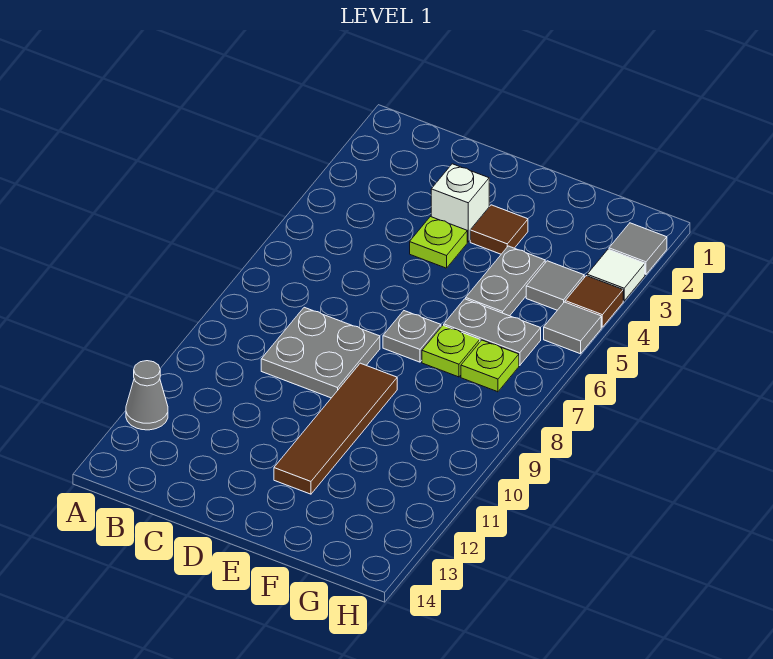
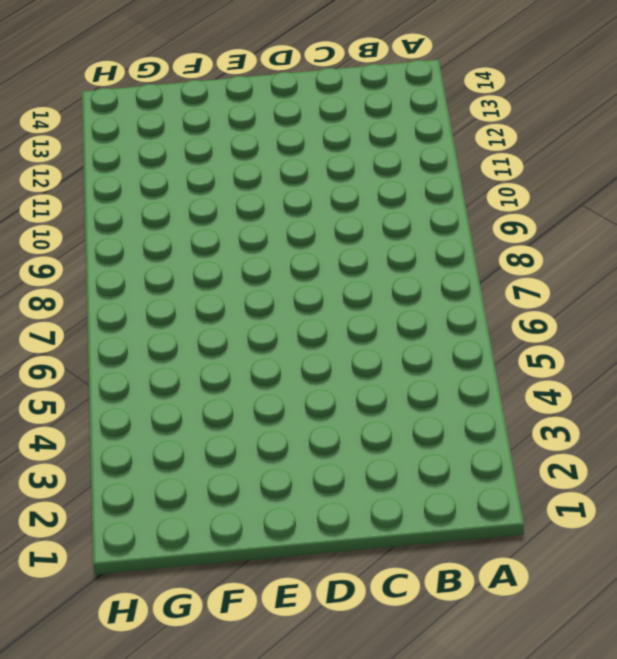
none -> grey 1x1 cone [126,361,168,430]
none -> grey 2x2 plate [261,307,380,398]
none -> white 1x1 brick [431,164,489,242]

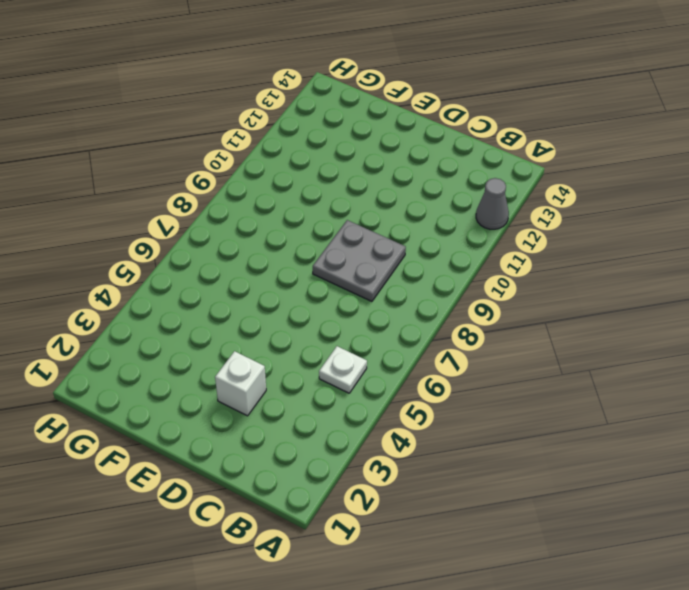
white 1x1 plate [319,346,367,393] -> none
none -> lime 1x1 plate [410,217,467,268]
none -> brown 1x1 tile [470,205,528,254]
none -> grey 1x1 plate [383,311,441,362]

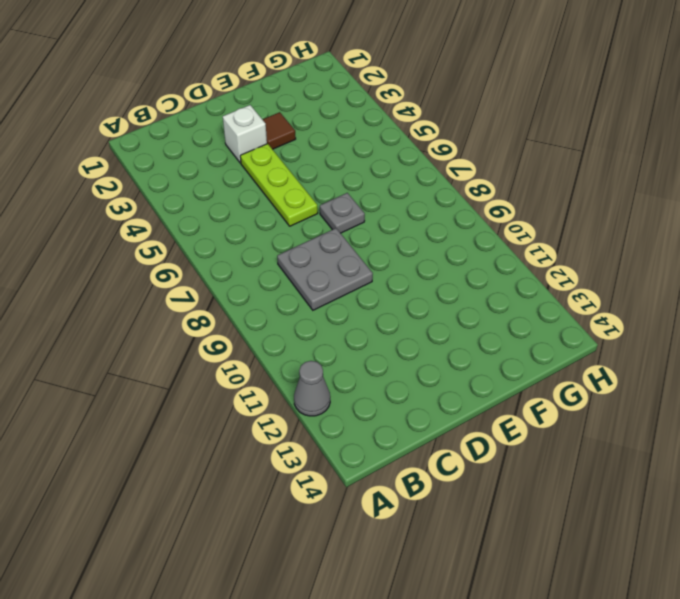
lime 1x3 plate [240,144,318,226] -> lime 1x1 plate [410,217,467,268]
none -> brown 1x4 tile [274,363,397,494]
none -> grey 1x2 plate [466,246,545,316]
none -> grey 1x2 plate [444,299,541,365]

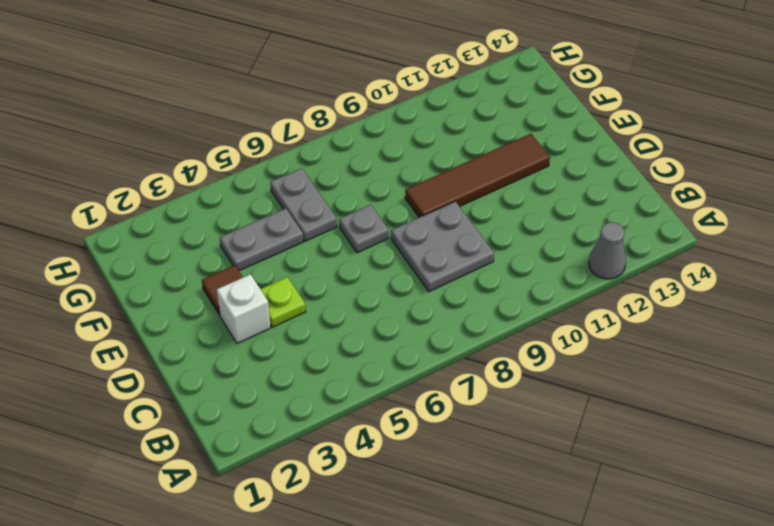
none -> lime 1x1 plate [422,325,480,377]
none -> grey 1x1 tile [526,261,584,310]
none -> lime 1x1 plate [461,340,519,392]

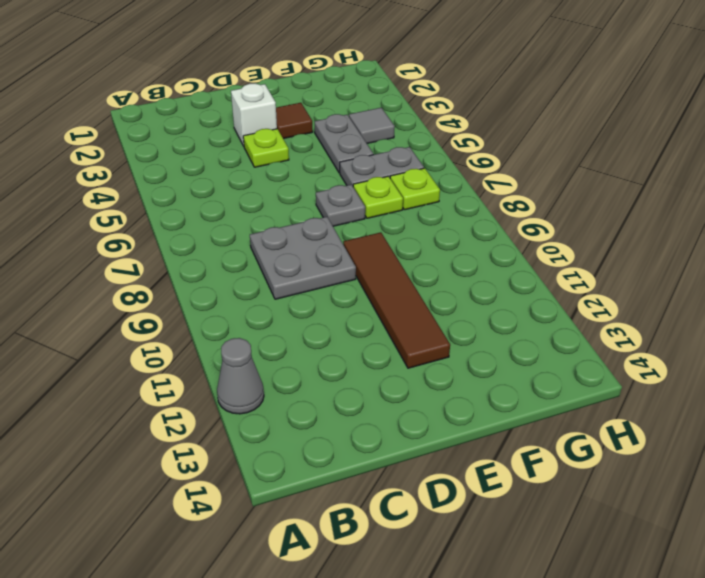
none -> grey 1x1 tile [609,223,667,274]
none -> white 1x1 tile [587,249,645,301]
none -> brown 1x1 tile [565,276,623,327]

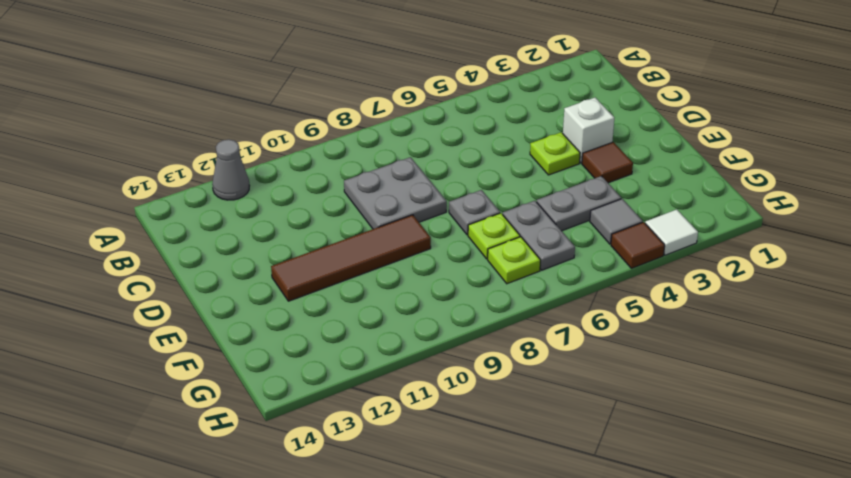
none -> grey 1x1 tile [609,223,667,274]
none -> grey 1x1 tile [544,302,601,354]

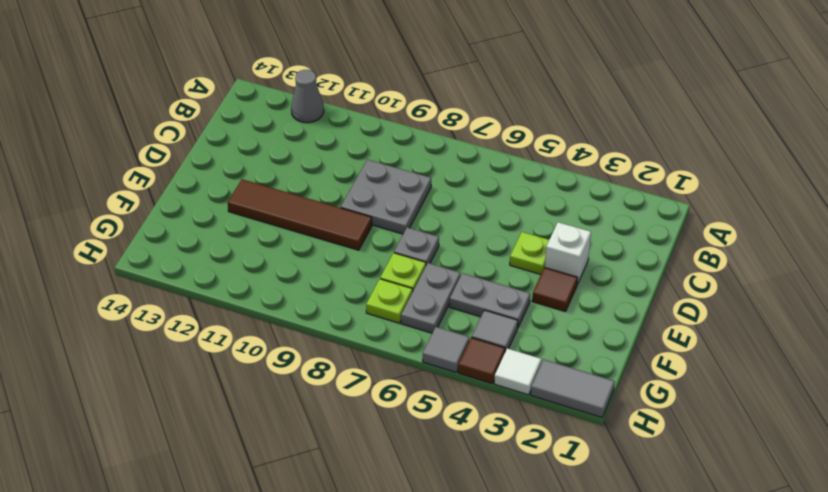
grey 1x2 tile [531,359,615,417] -> grey 1x1 tile [609,223,667,274]

